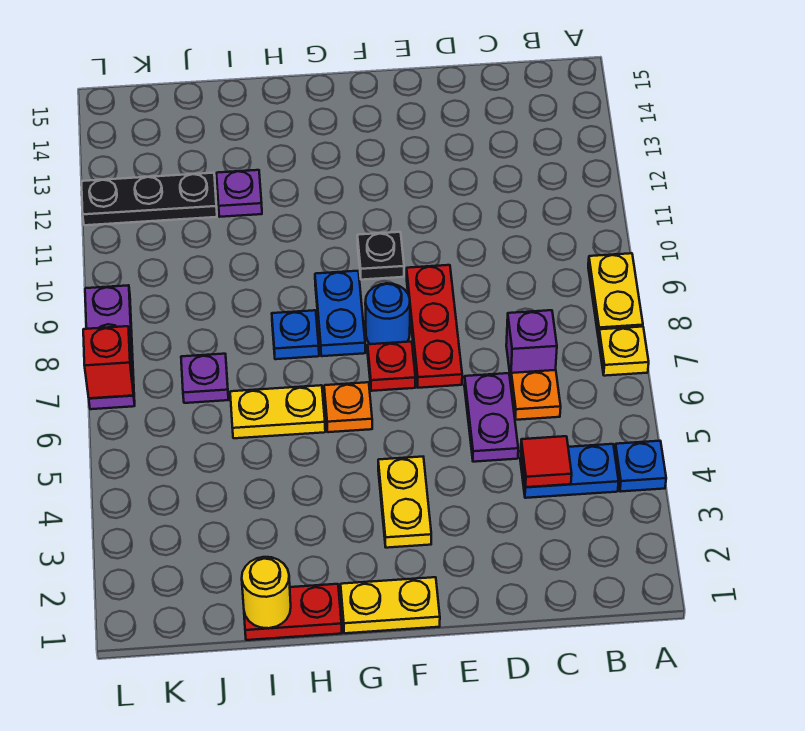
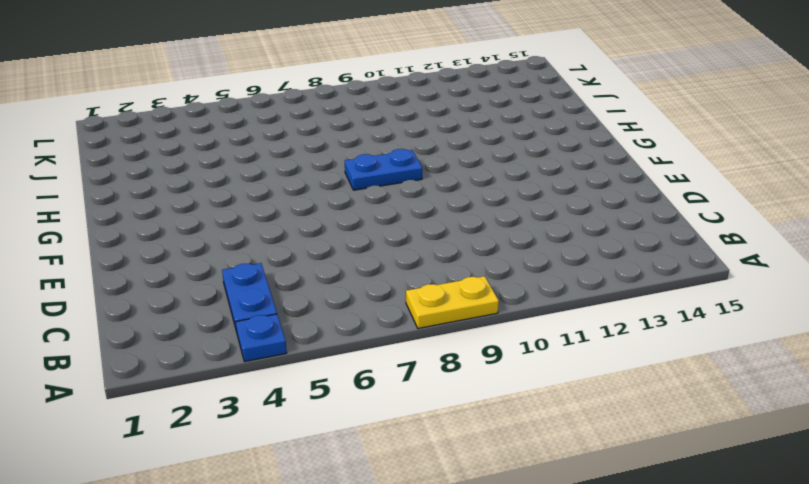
none -> yellow 1x1 plate [599,327,649,376]
none -> orange 1x1 plate [511,370,561,420]
none -> purple 1x1 brick [506,310,557,380]

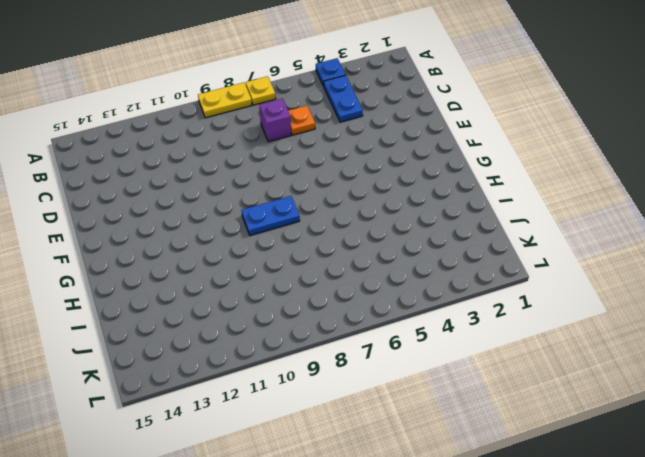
none -> purple 1x2 plate [464,373,518,462]
none -> red 1x3 plate [407,265,462,388]
none -> yellow 1x2 plate [341,577,440,633]

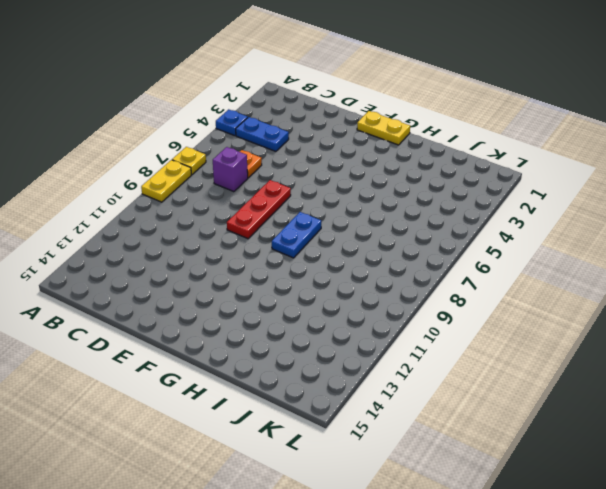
none -> purple 1x2 plate [464,373,518,462]
none -> yellow 1x2 plate [378,457,431,548]
none -> red 1x1 plate [368,342,415,391]

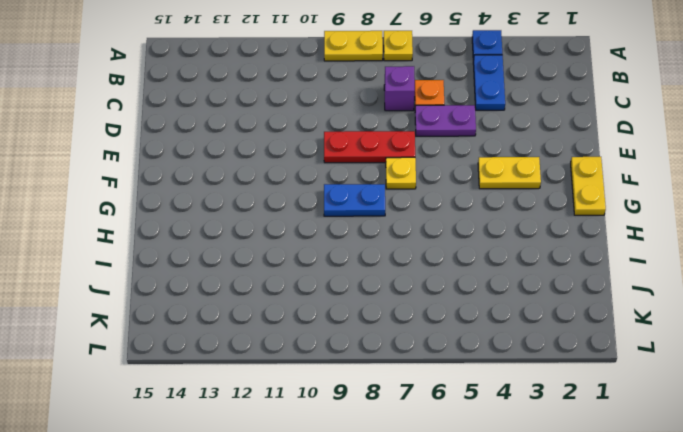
yellow 1x1 plate [386,157,416,189] -> red 1x1 plate [368,342,415,391]
none -> blue 1x1 round brick [365,283,410,344]
none -> black 1x1 plate [357,232,404,280]
none -> orange 1x1 plate [324,382,372,432]

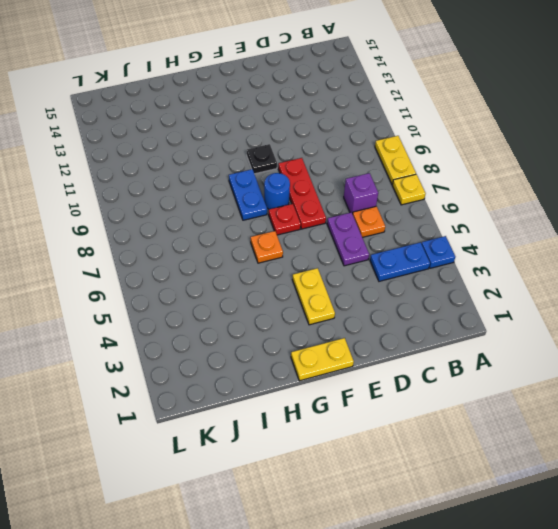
none -> red 1x2 plate [244,584,342,640]
none -> yellow 1x2 plate [230,385,325,438]
none -> blue 1x1 plate [272,310,319,359]

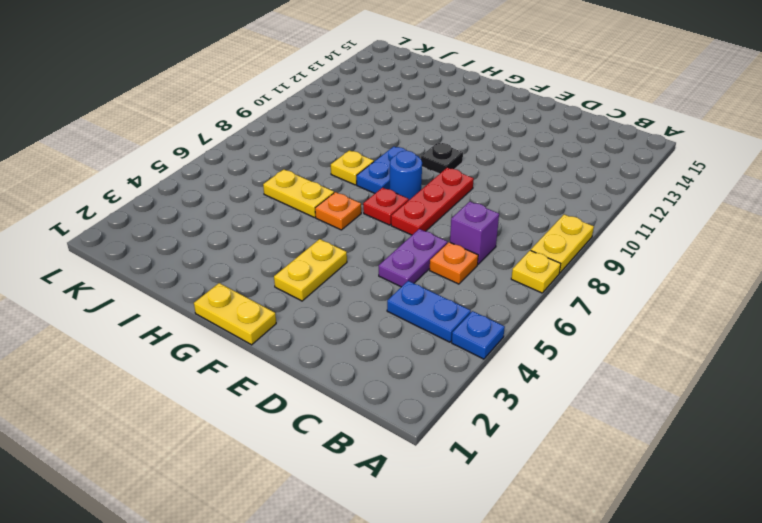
yellow 1x1 plate [331,150,374,185] -> blue 1x1 plate [272,310,319,359]
none -> red 1x2 plate [244,584,342,640]
none -> purple 1x1 plate [217,170,262,217]
none -> purple 1x1 plate [181,354,229,403]

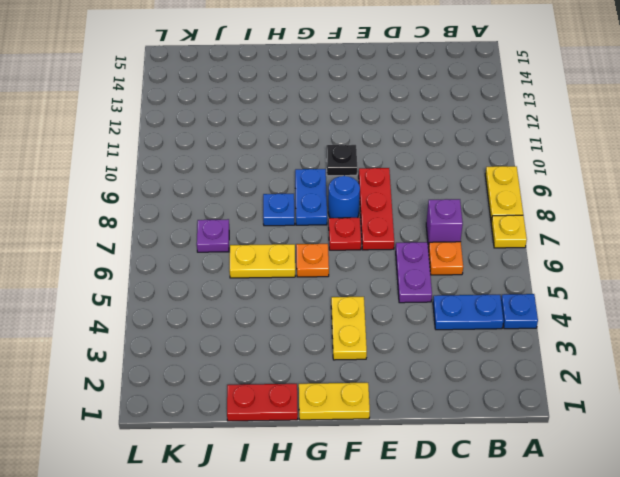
none -> purple 1x1 plate [217,170,262,217]
none -> black 1x3 plate [81,173,217,225]
none -> purple 1x3 plate [85,285,135,409]

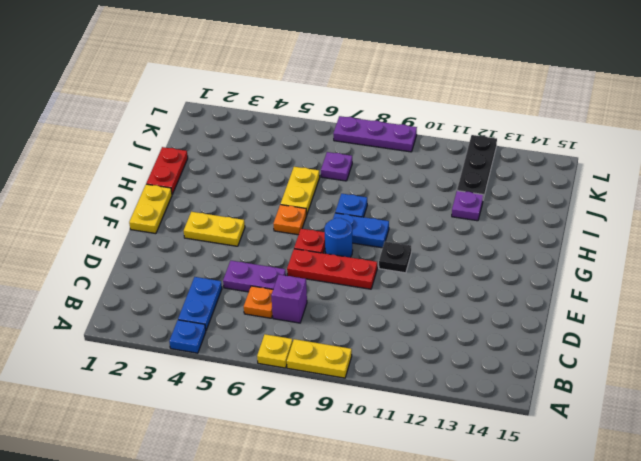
none -> red 1x1 tile [521,436,572,487]
none -> yellow 1x1 round brick [242,557,291,628]
none -> red 1x1 brick [83,326,134,398]

